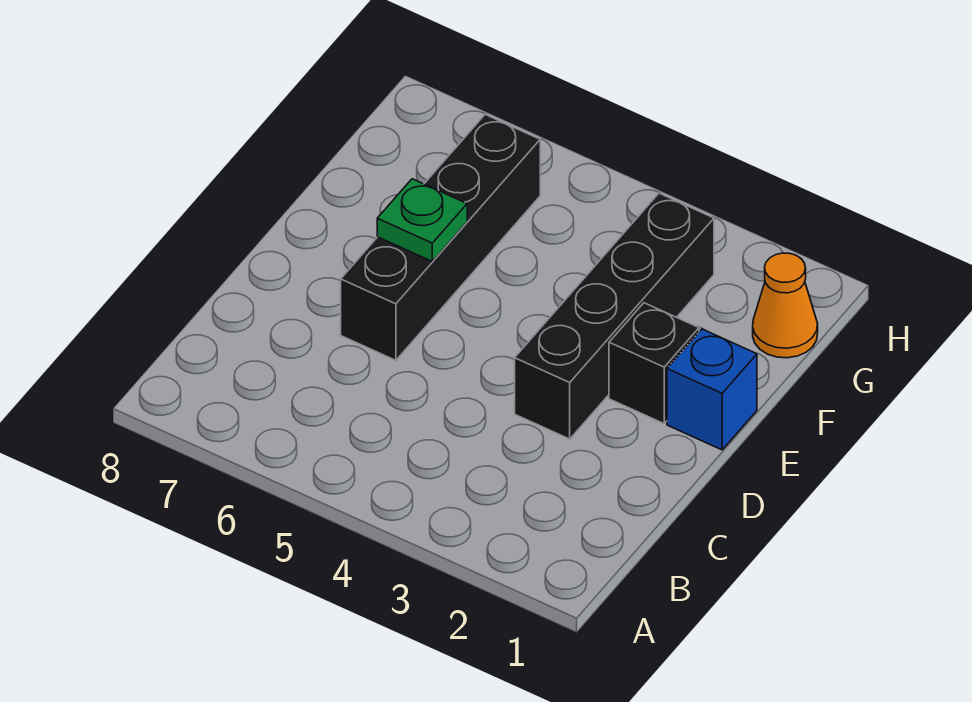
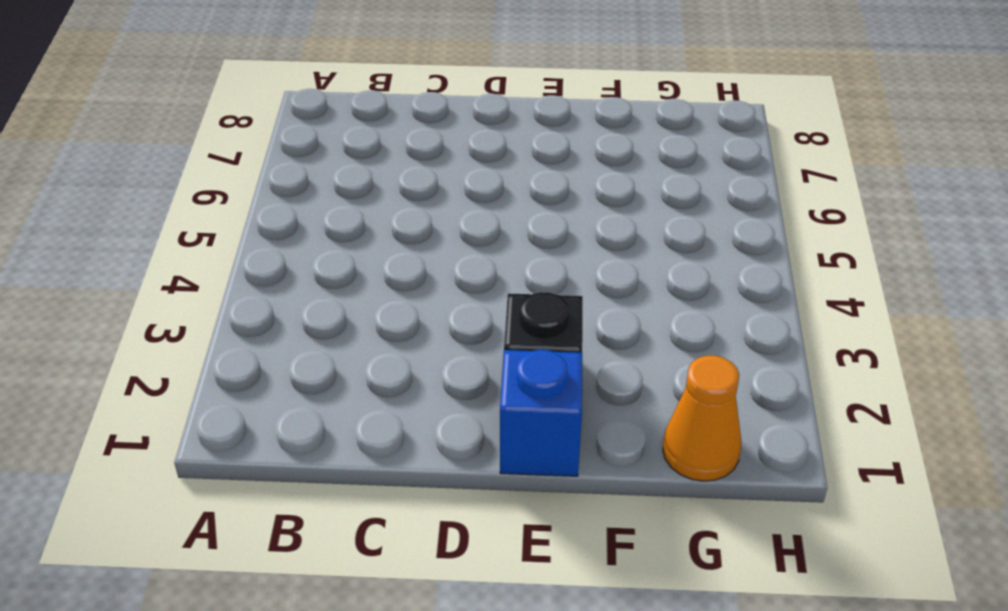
none -> black 1x4 brick [515,193,714,439]
none -> black 1x4 brick [341,115,540,360]

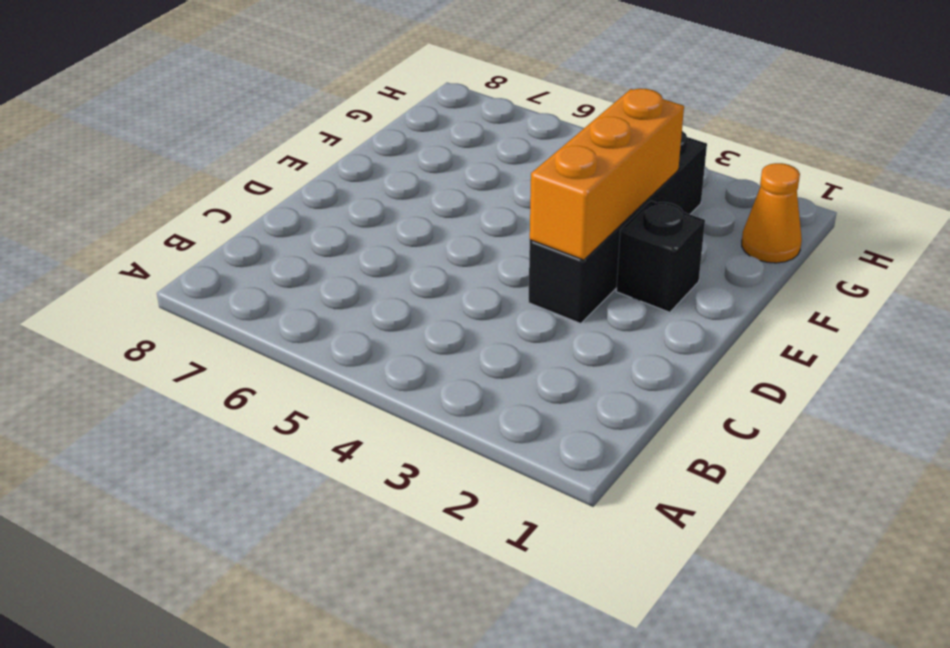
orange 1x3 brick [530,89,684,260] -> none
none -> black 1x4 brick [341,115,540,360]
none -> blue 1x1 brick [667,329,757,450]

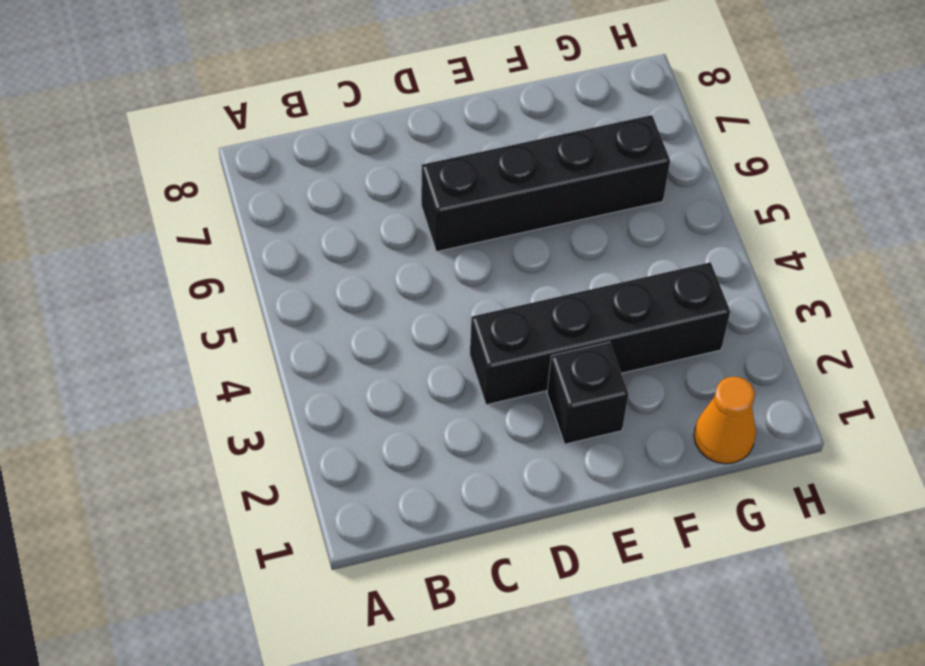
none -> blue 1x1 brick [667,329,757,450]
none -> green 1x1 plate [377,179,467,261]

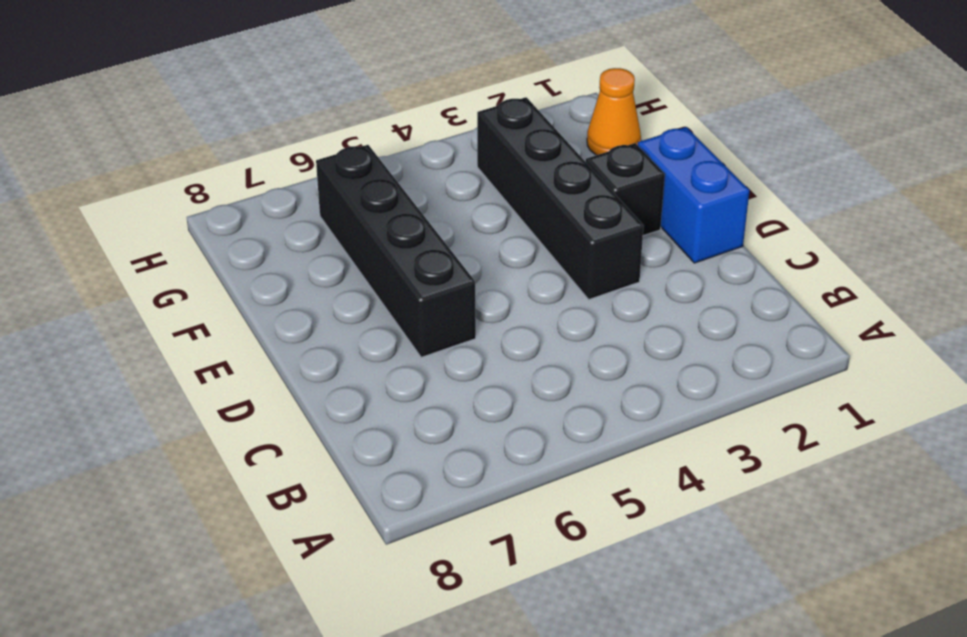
blue 1x2 brick [638,127,750,263] -> blue 1x1 brick [667,329,757,450]
none -> green 1x1 plate [377,179,467,261]

